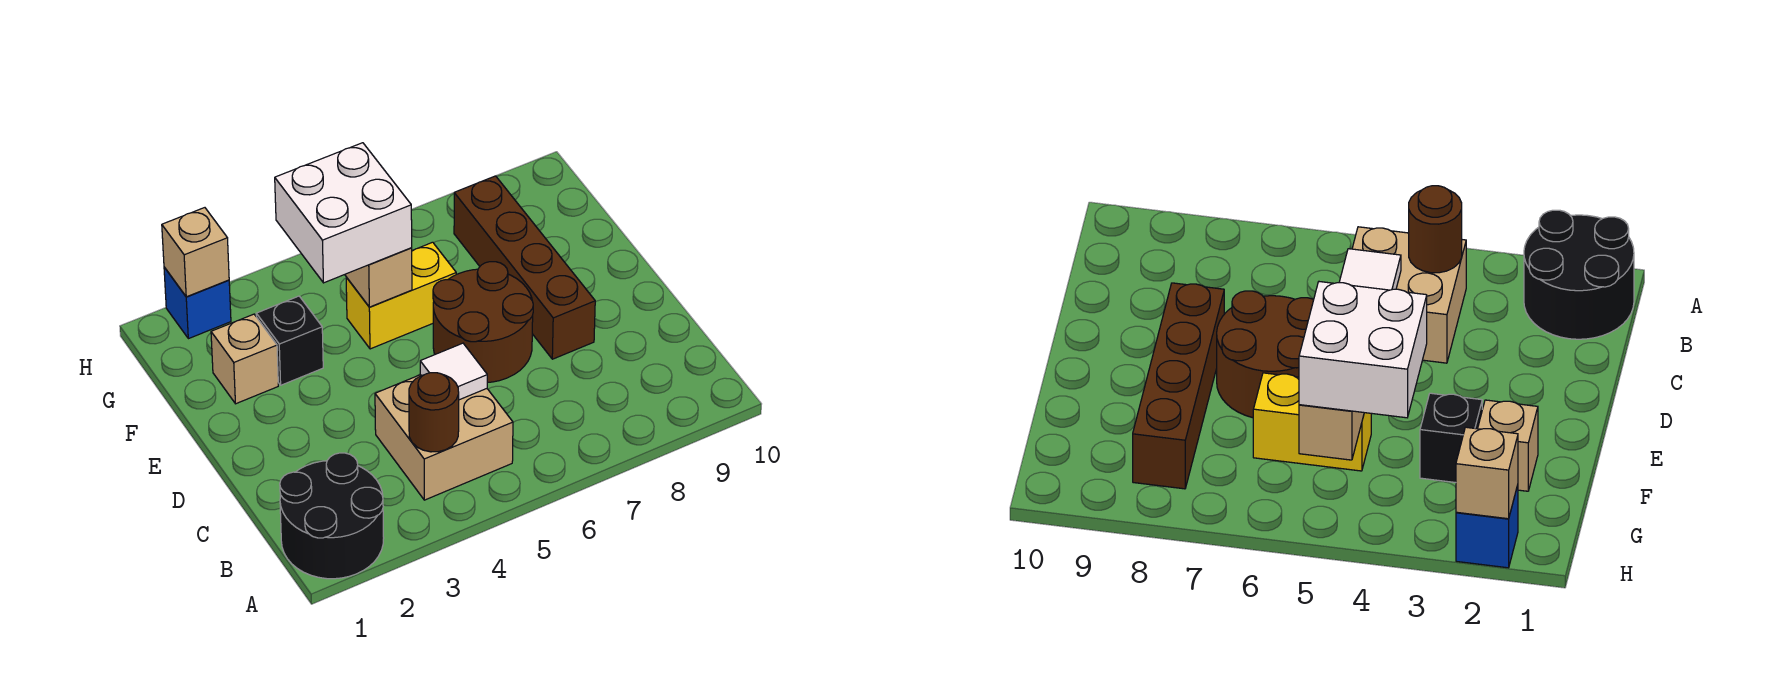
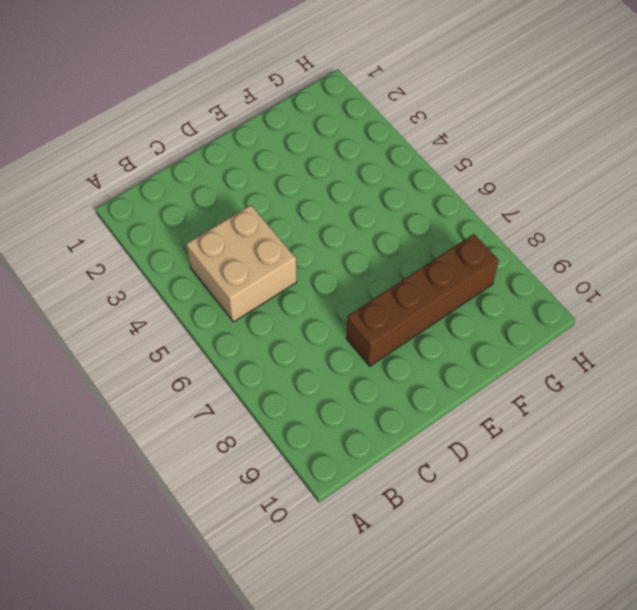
none -> black 2x2 round brick [280,453,384,579]
none -> brown 2x2 round brick [433,262,533,382]
none -> tan 1x1 brick [211,314,278,404]

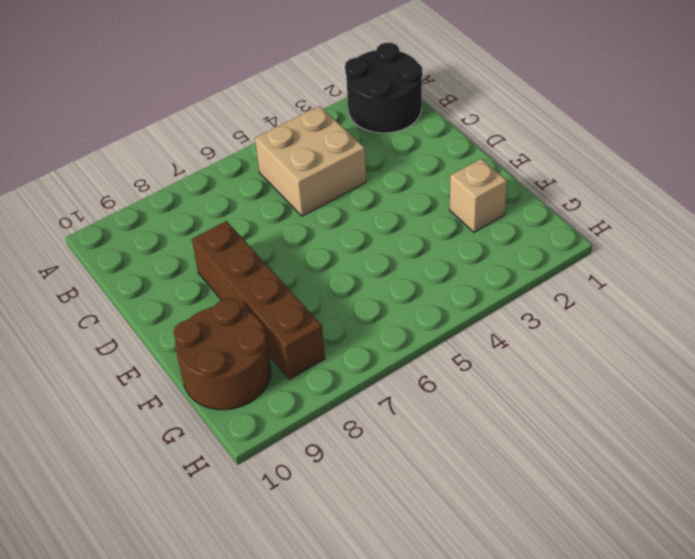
brown 2x2 round brick [173,299,271,410] -> brown 2x2 round brick moved to [433,262,533,382]
none -> black 1x1 brick [256,296,323,385]
none -> yellow 1x2 brick [346,242,456,349]
none -> blue 1x1 brick [164,267,231,339]

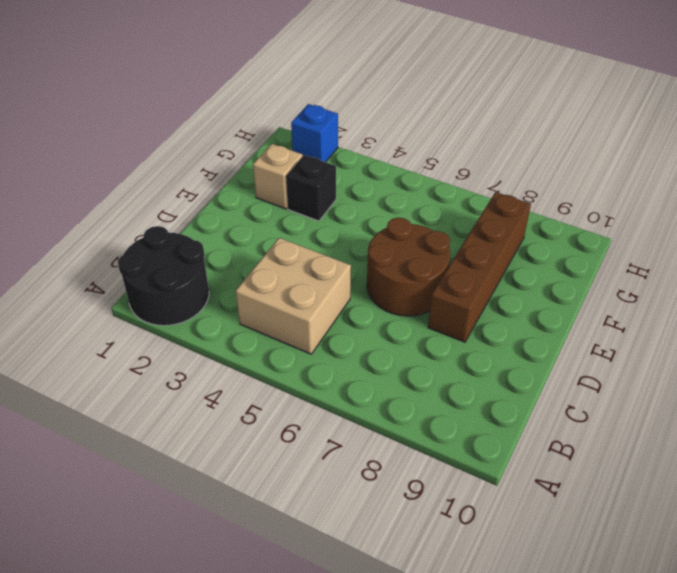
none -> yellow 1x2 brick [346,242,456,349]
none -> brown 1x1 round brick [409,373,459,452]
none -> white 1x1 tile [420,343,487,400]

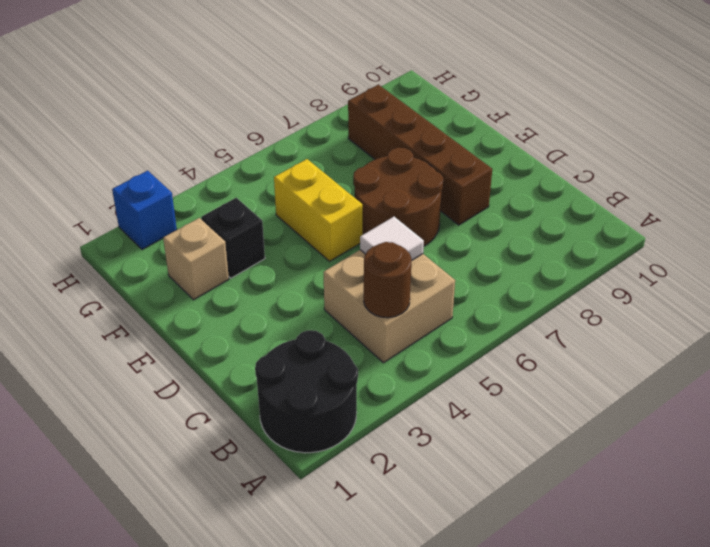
yellow 1x2 brick [274,159,362,261] -> yellow 1x2 brick turned to [346,242,456,349]
none -> tan 1x2 brick [345,248,412,307]
none -> tan 1x1 brick [162,208,229,297]
none -> white 2x2 brick [275,143,412,283]

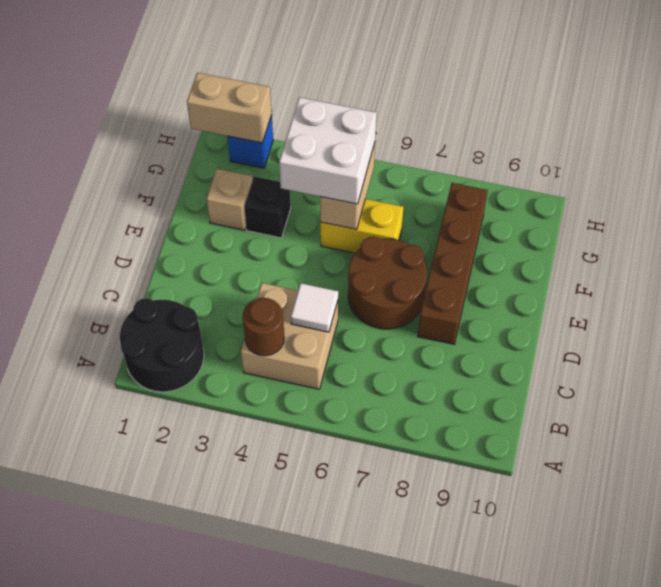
tan 1x2 brick [187,73,272,143] -> tan 1x1 brick [162,208,229,297]

